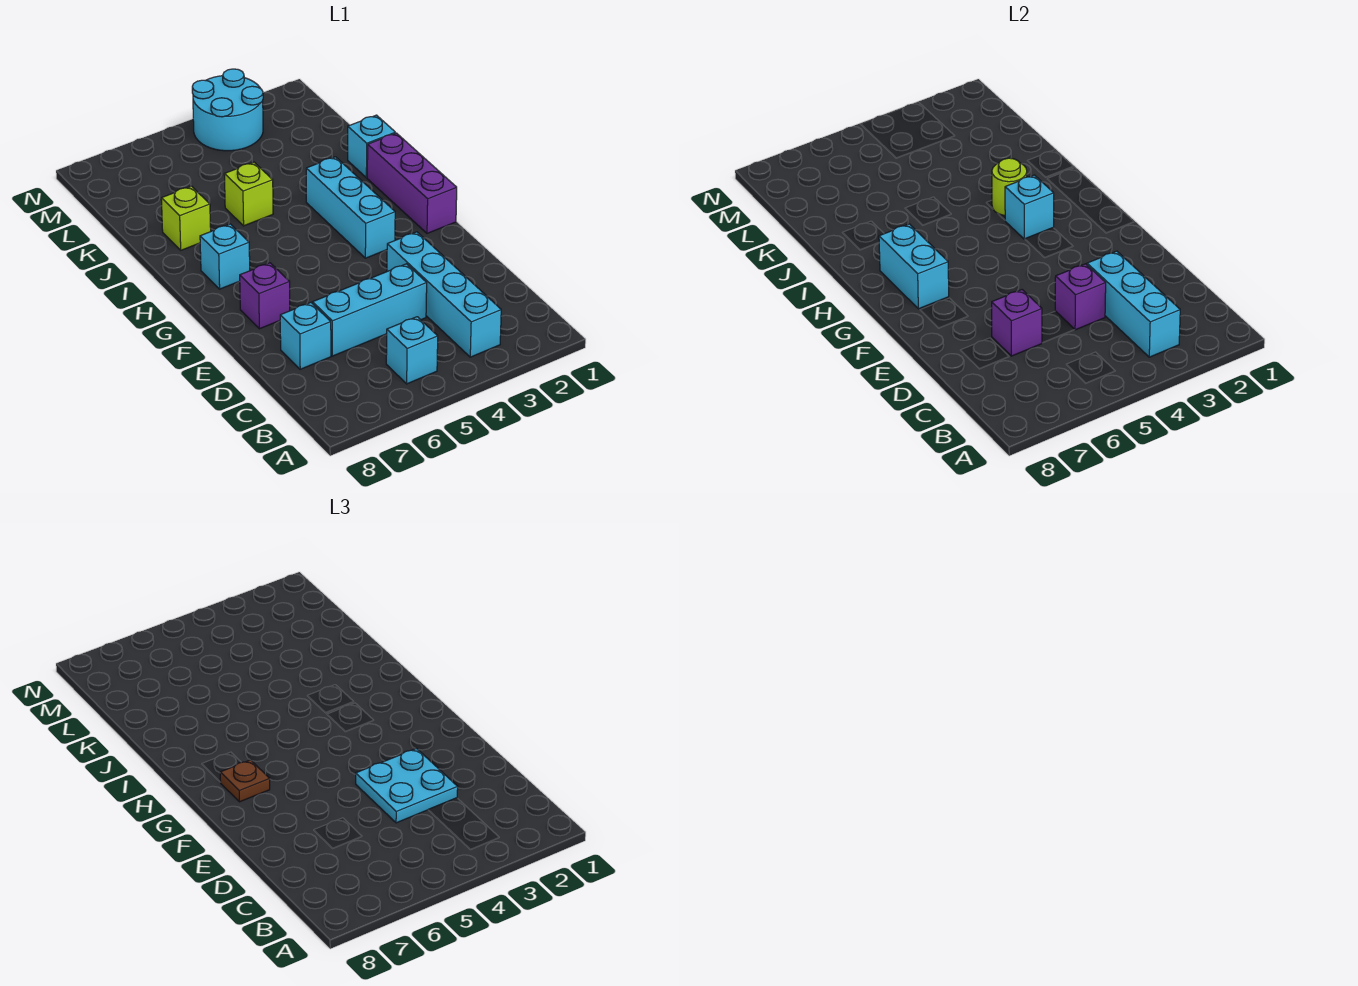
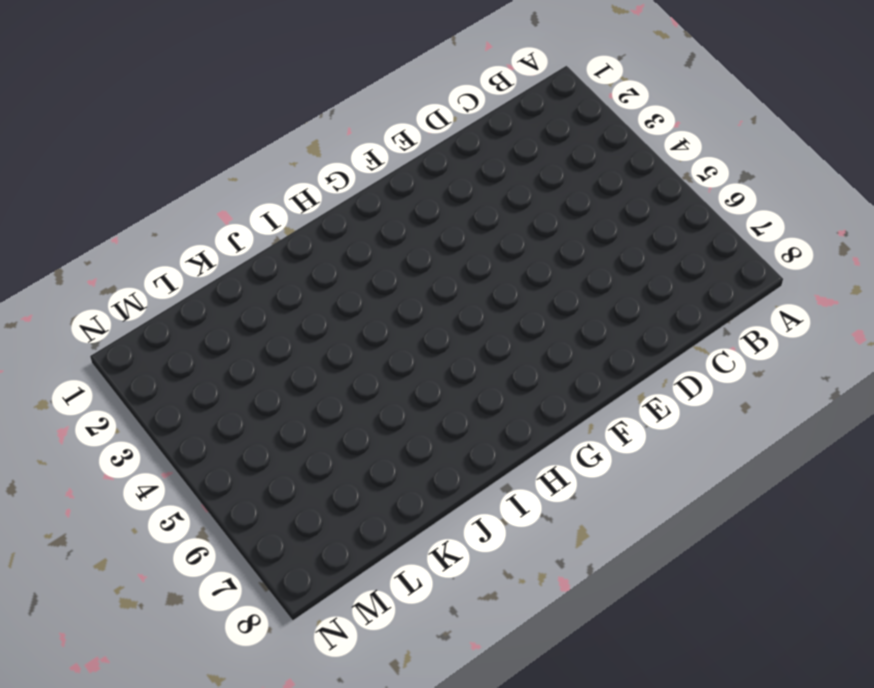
none -> cyan 1x4 brick [387,232,501,357]
none -> cyan 1x1 brick [386,317,438,384]
none -> cyan 1x3 brick [313,264,427,356]

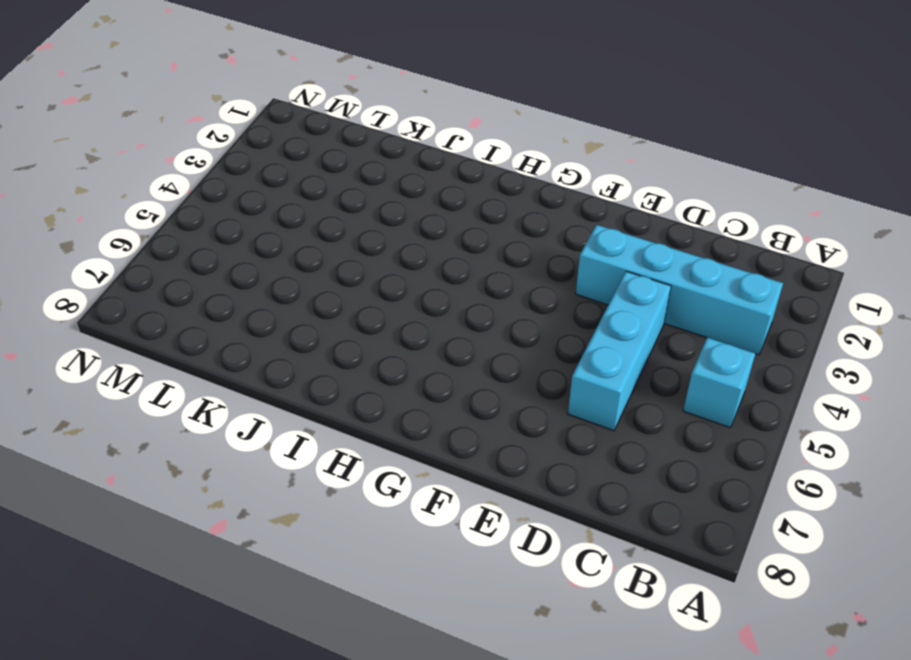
none -> cyan 1x1 brick [280,303,331,369]
none -> purple 1x1 brick [239,263,290,329]
none -> purple 1x3 brick [367,133,457,233]

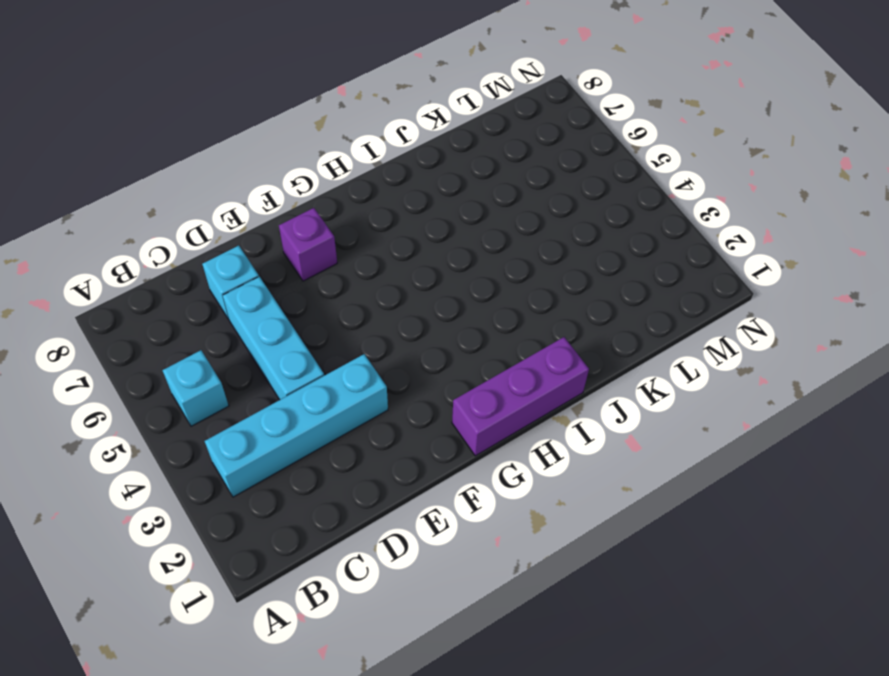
none -> cyan 1x3 brick [306,157,395,258]
none -> cyan 1x1 brick [200,224,250,289]
none -> cyan 1x1 brick [348,115,395,178]

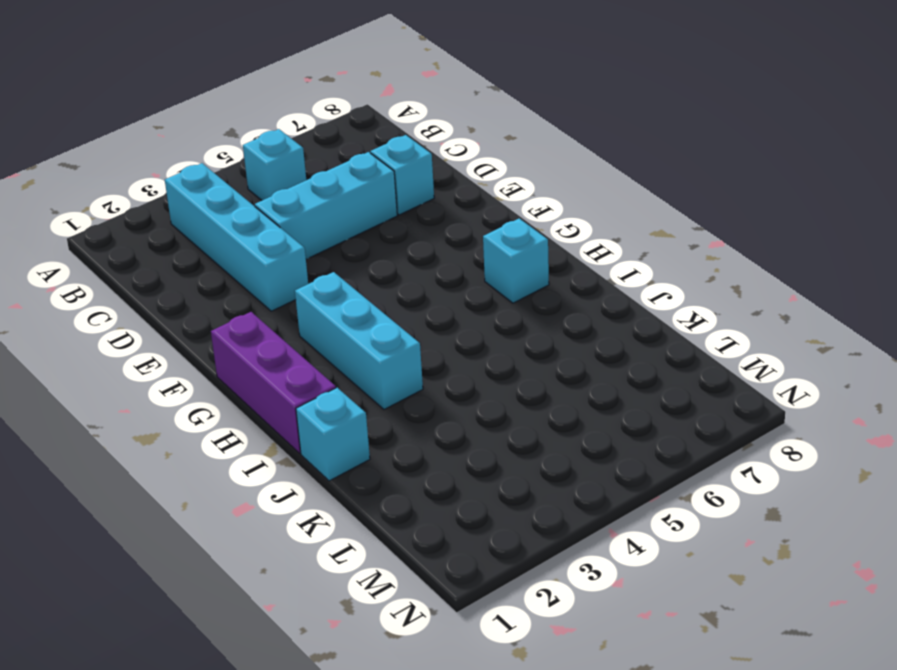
none -> purple 1x1 brick [239,263,290,329]
none -> lime 1x1 brick [224,162,273,226]
none -> lime 1x1 brick [161,186,211,250]

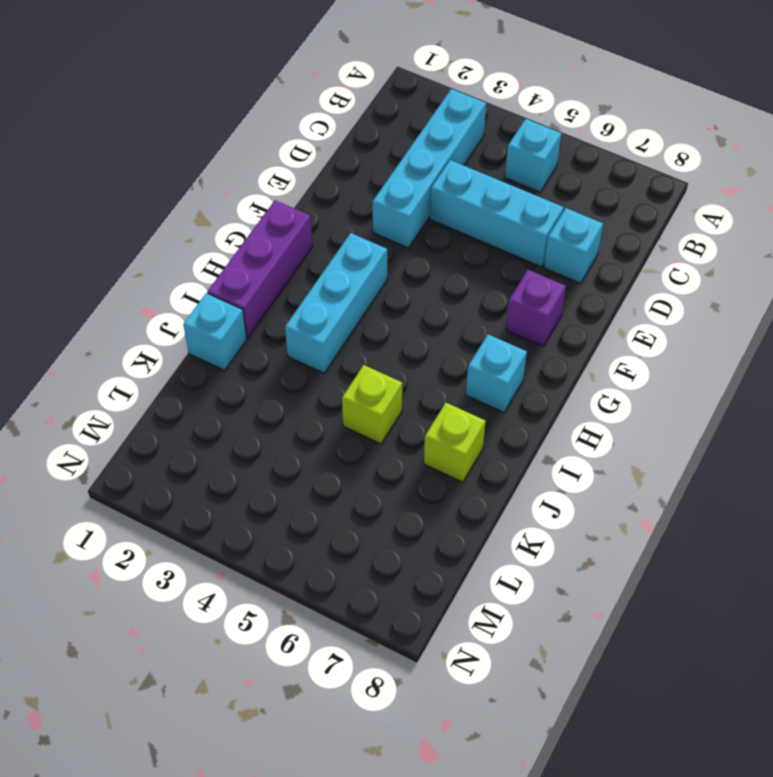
none -> cyan 2x2 round brick [192,69,263,151]
none -> cyan 1x3 brick [1087,251,1180,357]
none -> purple 1x1 brick [1055,264,1106,330]

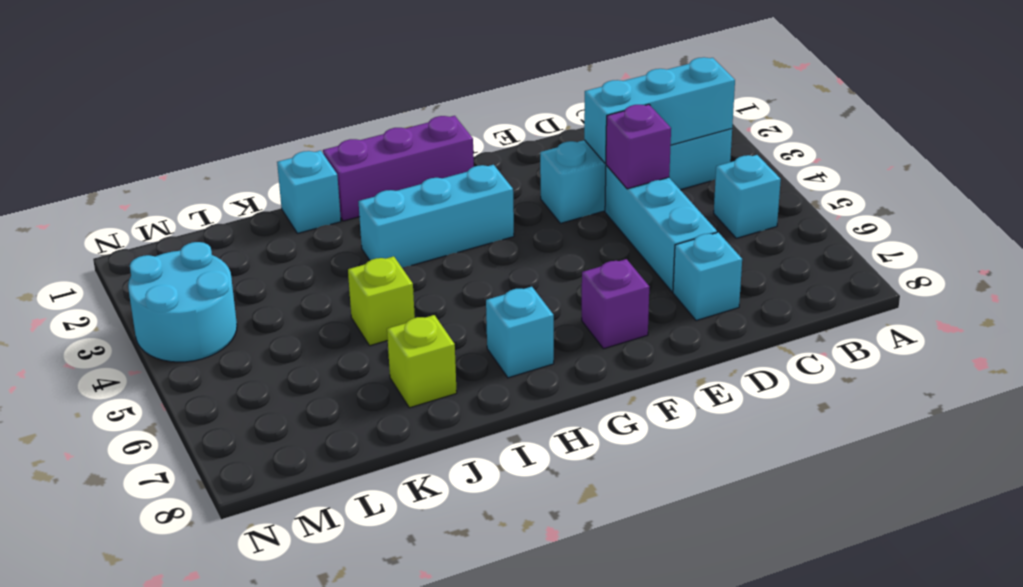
none -> purple 1x1 brick [992,290,1042,356]
none -> cyan 1x2 brick [879,224,949,309]
none -> cyan 1x1 brick [1005,175,1054,239]

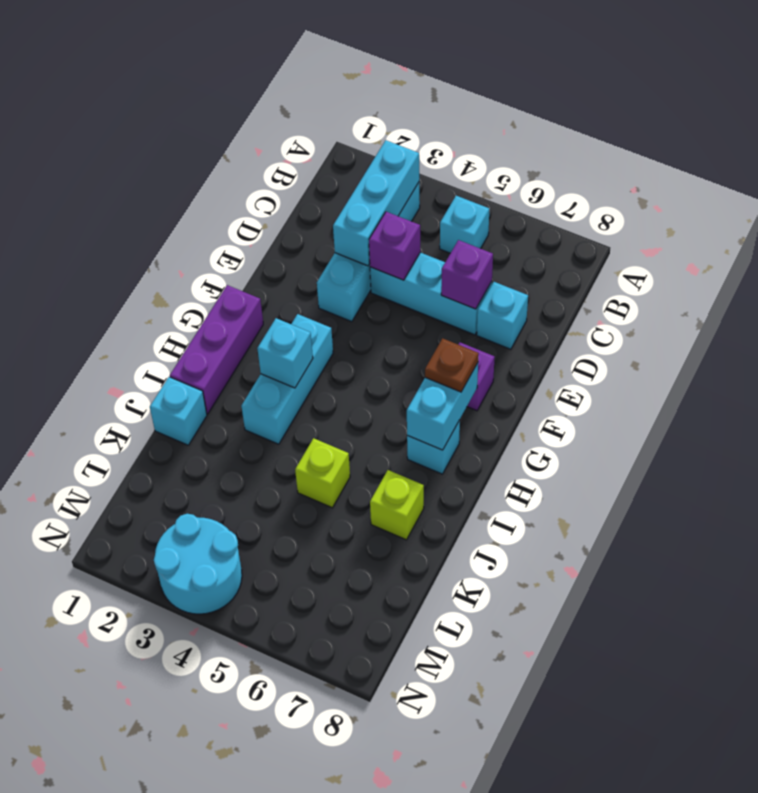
none -> lime 1x1 round brick [992,158,1027,216]
none -> cyan 2x2 plate [356,749,458,823]

